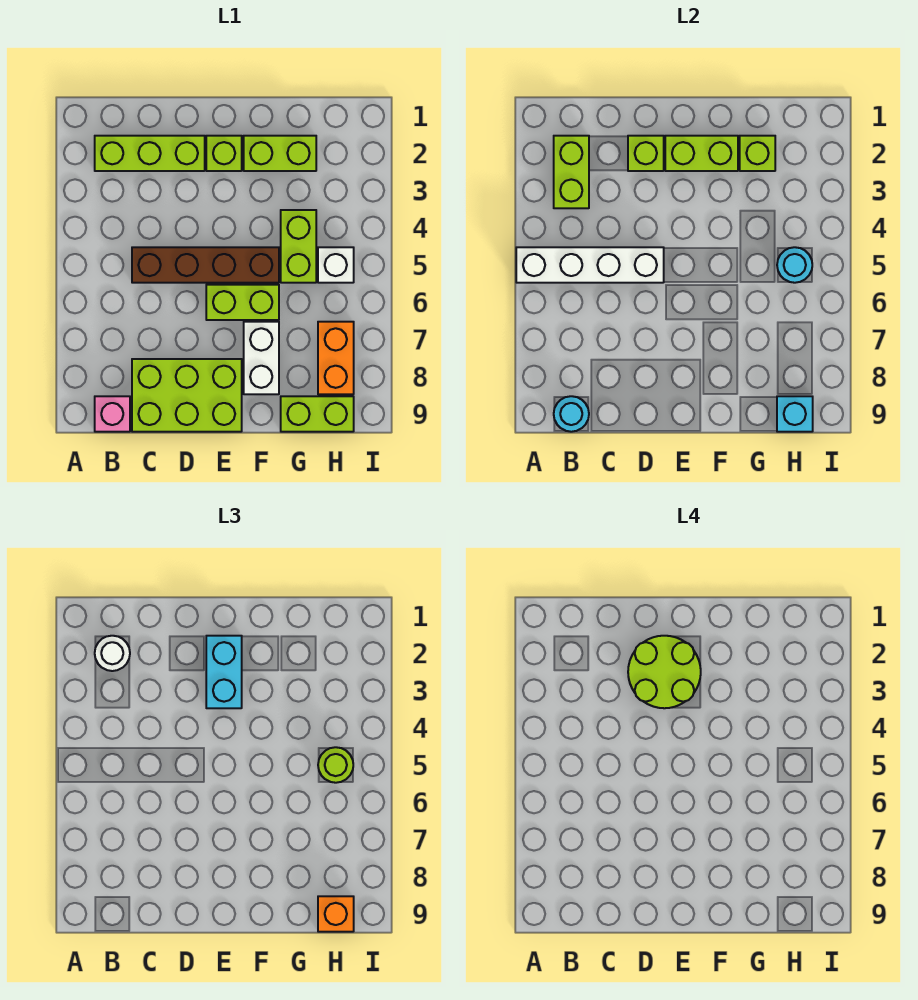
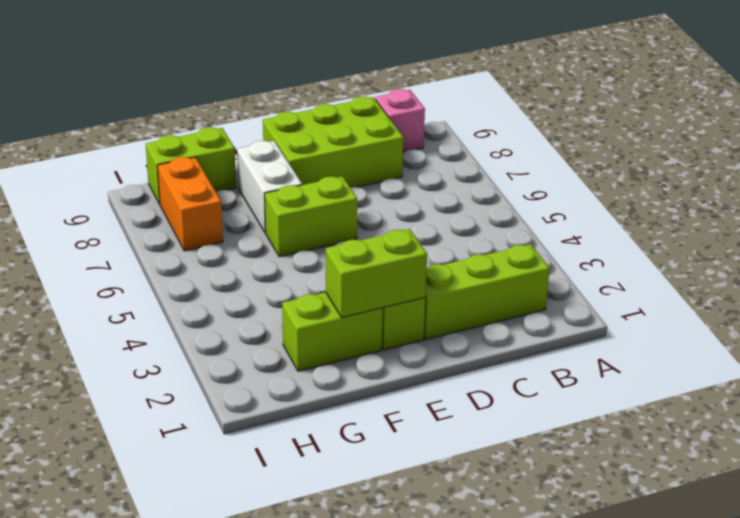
none -> brown 1x4 brick [132,247,279,283]
none -> lime 1x2 brick [281,210,316,283]
none -> white 1x1 brick [318,247,354,283]

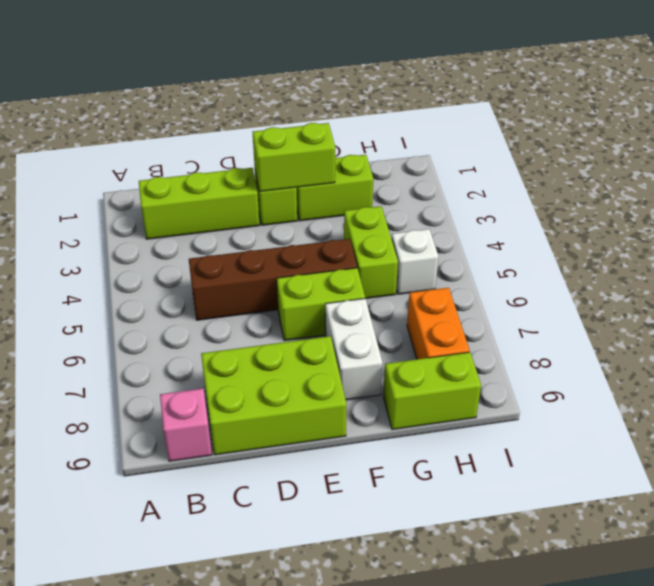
none -> white 1x4 brick [516,247,664,283]
none -> lime 1x2 brick [554,136,589,208]
none -> cyan 1x1 round brick [554,396,589,432]

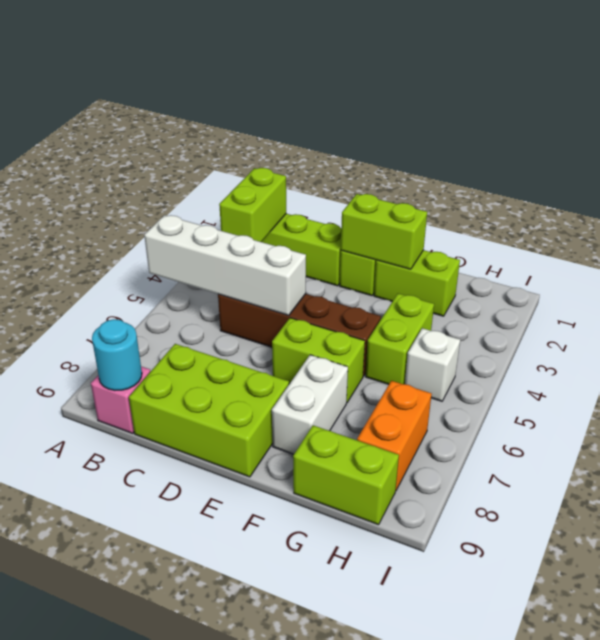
none -> lime 1x1 brick [628,136,664,171]
none -> lime 1x1 brick [740,136,775,171]
none -> cyan 1x1 round brick [777,247,812,283]

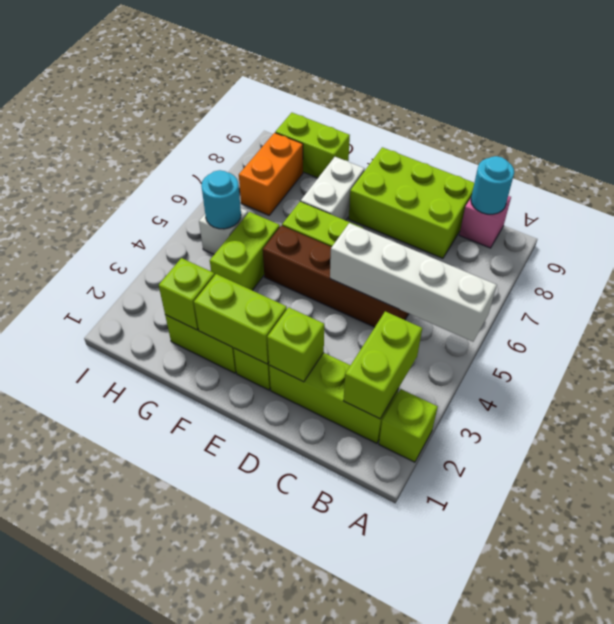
lime 1x1 brick [379,389,438,462] -> none
none -> cyan 1x1 brick [777,396,813,432]
none -> white 1x1 round brick [95,636,130,671]
none -> cyan 1x2 brick [206,636,242,708]

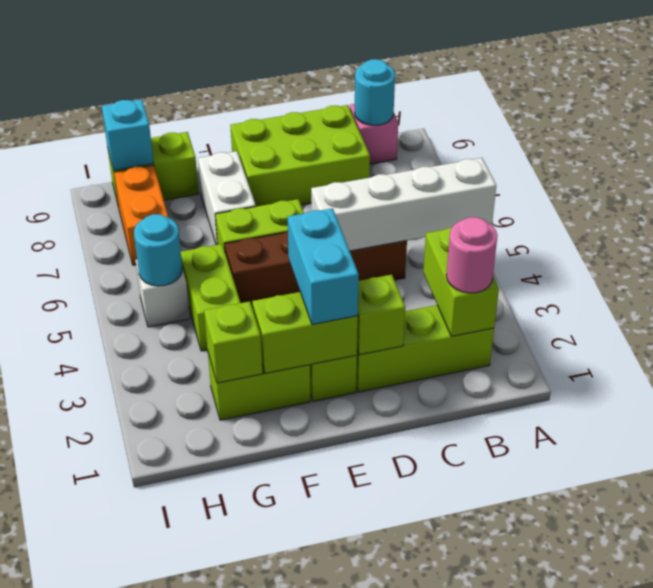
pink 1x1 round brick [446,217,497,293] -> white 1x1 round brick [95,636,130,671]
none -> lime 1x1 round brick [318,747,353,783]
none -> orange 1x1 brick [318,896,354,932]
none -> lime 2x2 round brick [628,636,701,708]

